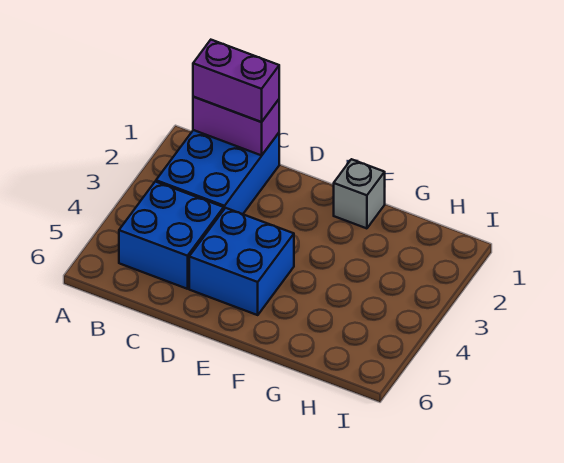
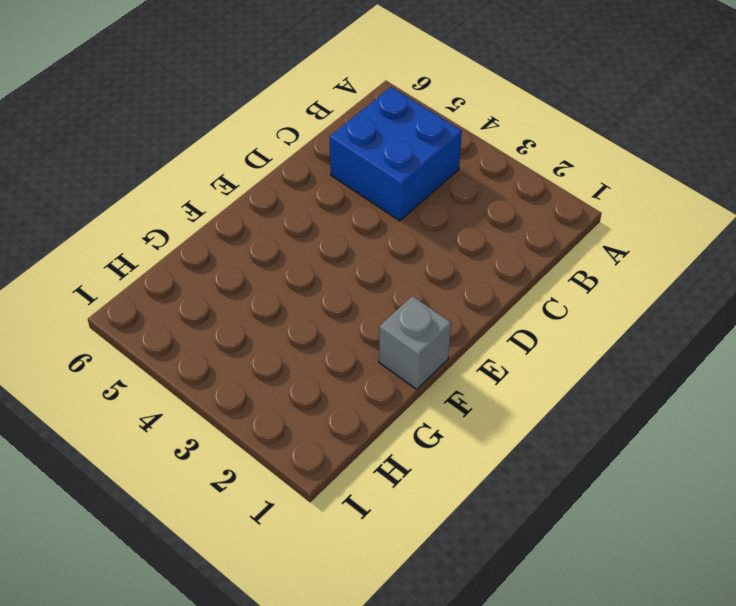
none -> blue 2x3 brick [156,130,279,214]
none -> blue 2x2 brick [189,208,294,315]

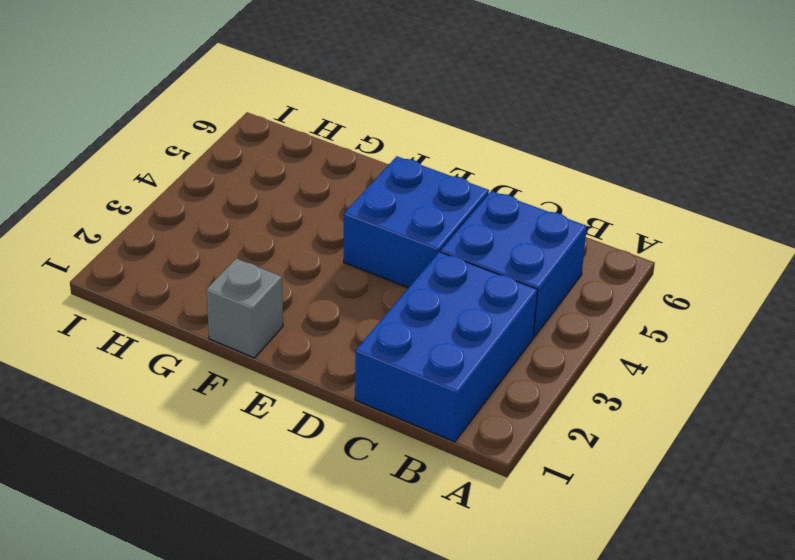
none -> purple 1x2 brick [193,97,279,155]
none -> purple 1x2 brick [193,40,279,122]

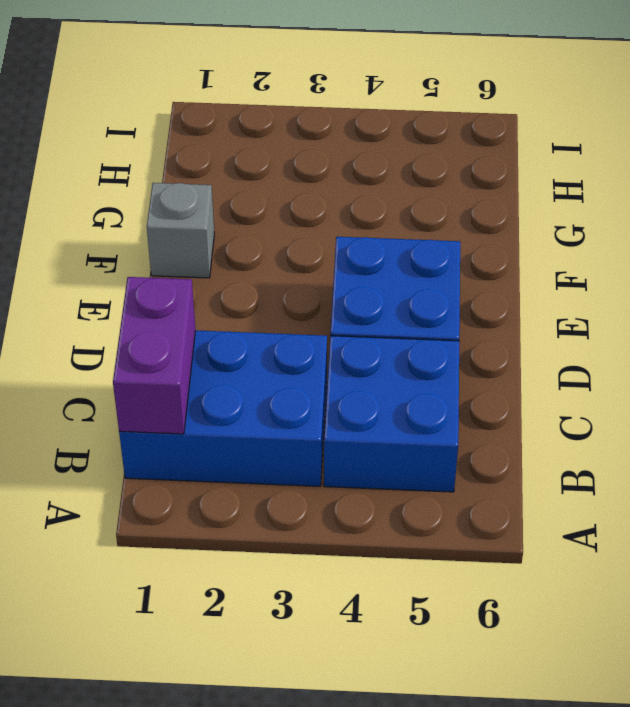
none -> purple 1x2 brick [193,40,279,122]

